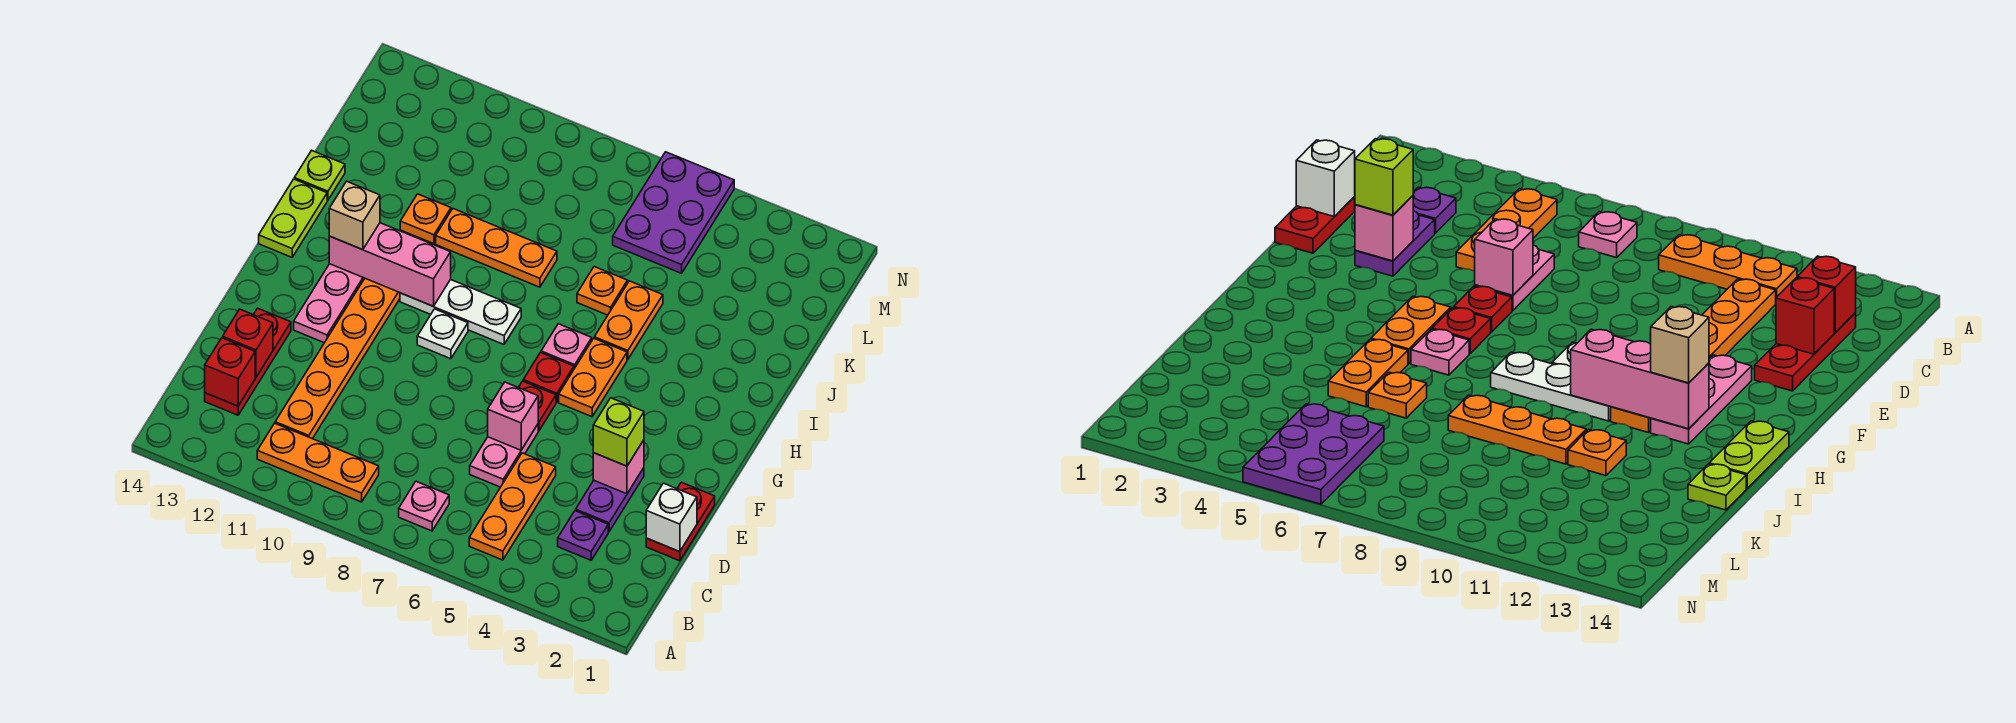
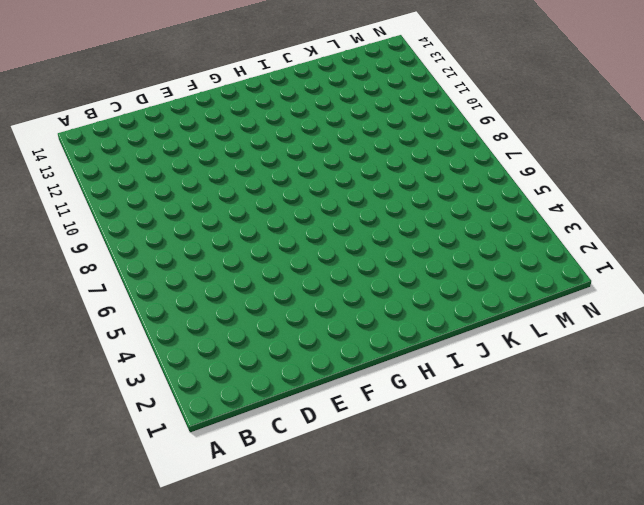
none -> orange 1x3 plate [469,453,556,560]
none -> pink 1x1 plate [399,481,449,531]
none -> orange 1x3 plate [257,423,379,502]
none -> purple 1x1 plate [558,511,608,560]

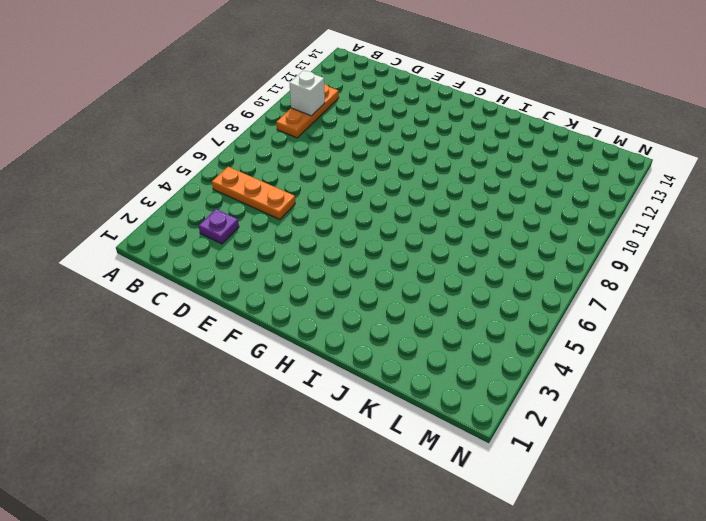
white 1x1 brick [290,70,325,116] -> white 1x1 brick moved to [646,483,697,552]
none -> pink 1x1 plate [399,481,449,531]
none -> orange 1x6 plate [275,279,400,439]
none -> red 1x3 plate [205,308,291,415]
none -> red 1x2 plate [646,482,715,561]

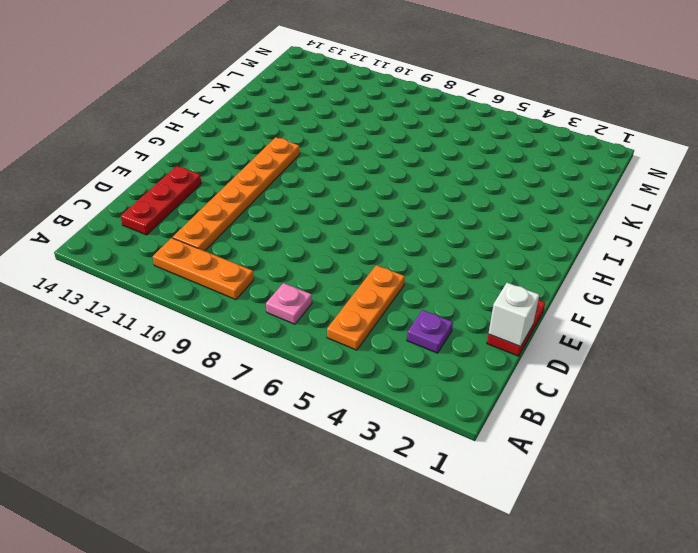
none -> purple 1x2 plate [576,468,644,532]
none -> pink 1x2 plate [470,424,538,487]
none -> red 1x1 plate [518,381,556,431]
none -> pink 1x3 plate [294,264,365,343]

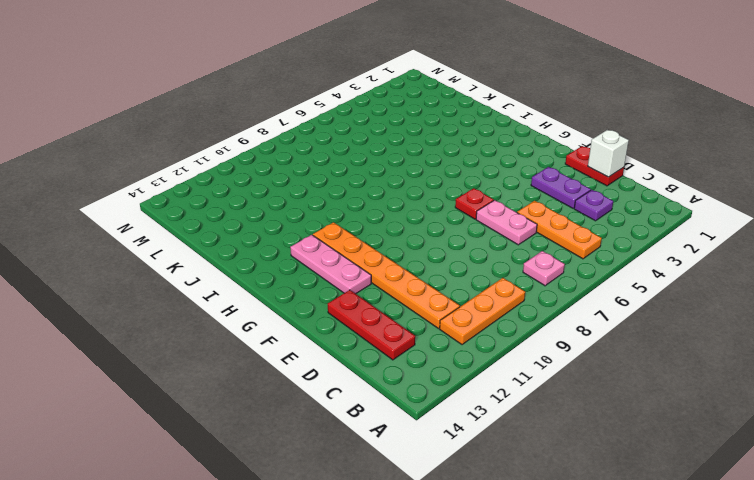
none -> orange 1x2 plate [559,338,627,417]
none -> red 1x1 plate [523,353,574,402]
none -> white 1x1 plate [417,309,468,359]
none -> pink 1x1 plate [541,324,592,369]

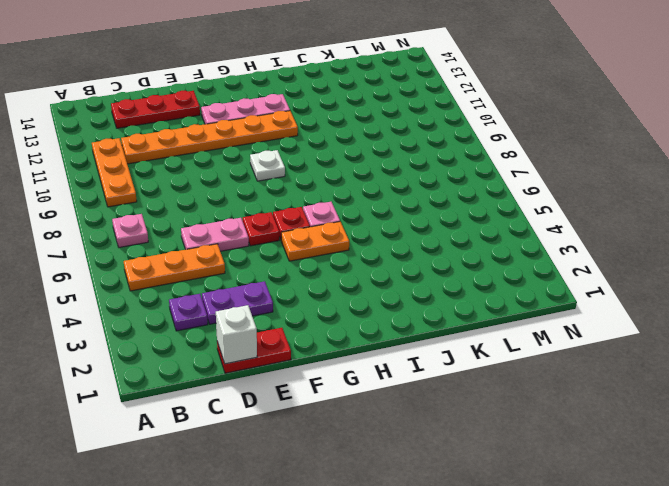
none -> white 1x3 plate [400,280,521,344]
none -> lime 1x2 plate [259,179,327,257]
none -> orange 1x2 plate [594,281,663,359]
none -> orange 1x1 plate [577,267,628,315]

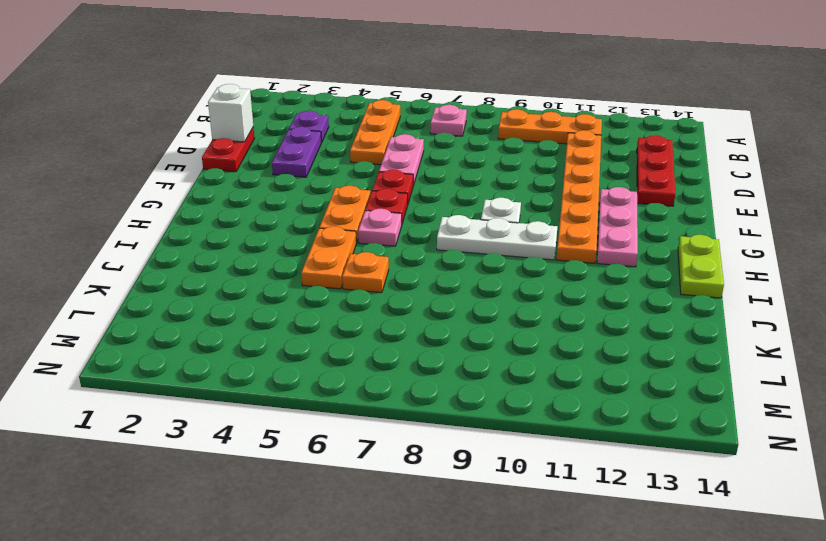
none -> orange 1x3 plate [436,209,557,287]
none -> orange 1x1 plate [400,194,451,244]
none -> lime 1x1 plate [294,150,345,200]
none -> purple 2x3 plate [613,152,734,273]

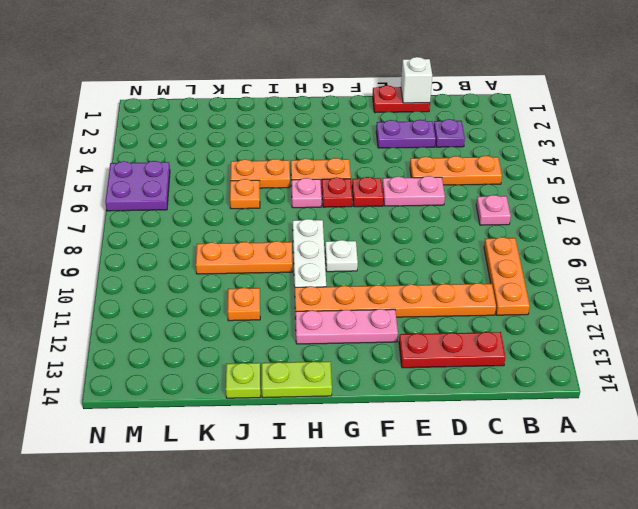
orange 1x3 plate [196,241,293,274] -> orange 1x3 plate turned to [436,209,557,287]
purple 2x2 plate [105,161,170,211] -> purple 2x3 plate [613,152,734,273]
none -> red 1x1 brick [205,338,255,406]
none -> red 1x1 brick [223,309,273,377]
none -> pink 1x1 brick [593,440,644,494]
none -> pink 1x1 brick [488,382,538,450]

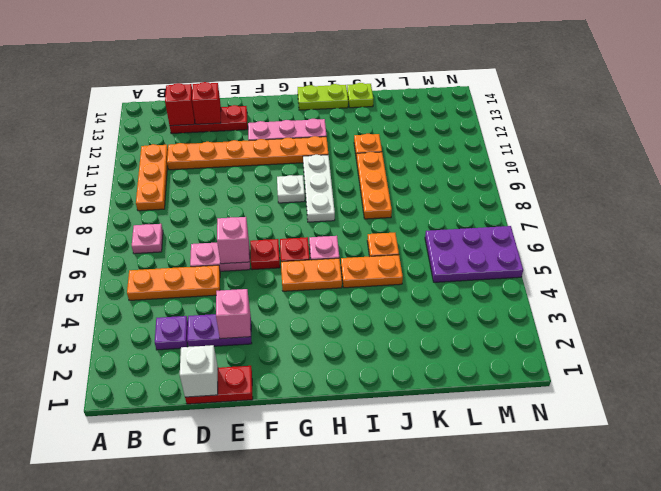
none -> pink 1x3 brick [329,223,451,306]
none -> lime 1x1 brick [593,398,644,466]
none -> tan 1x1 brick [329,181,380,250]

